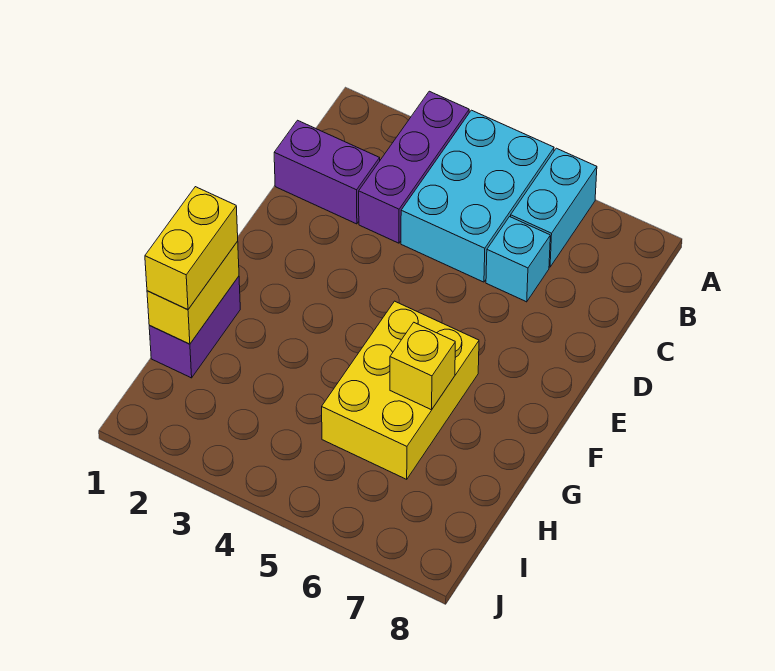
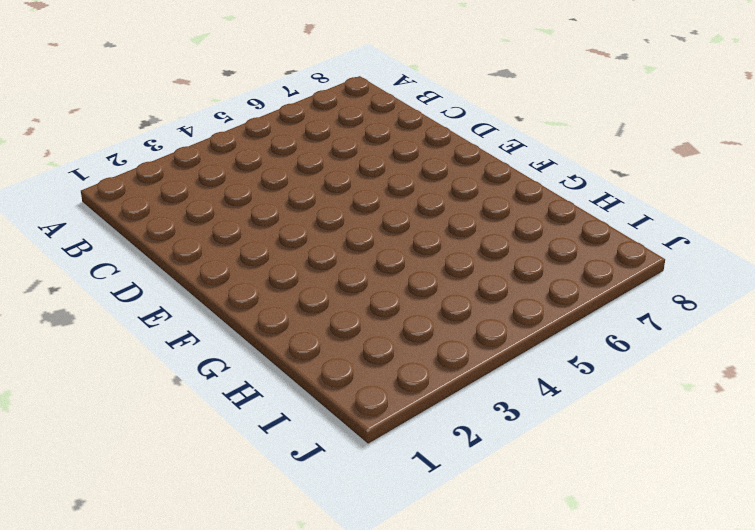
none -> purple 1x3 brick [359,91,469,243]
none -> cyan 2x3 brick [401,110,554,282]

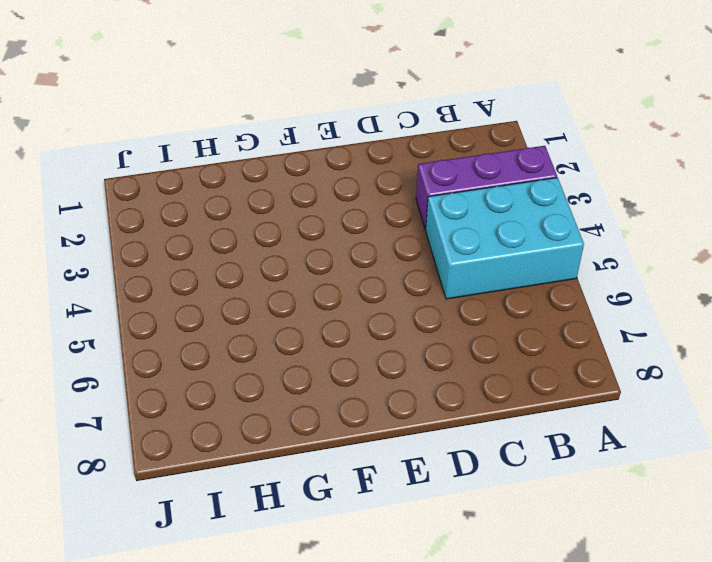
none -> cyan 1x2 brick [511,148,597,267]
none -> purple 1x2 brick [274,120,380,224]

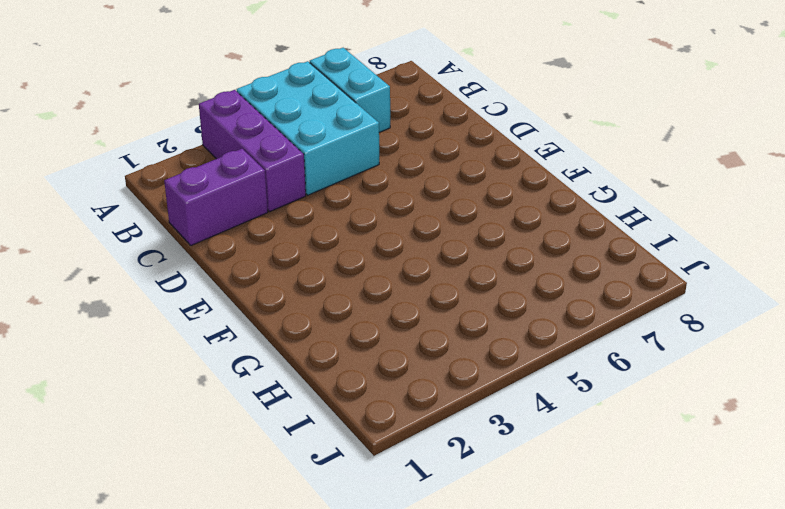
none -> cyan 1x1 brick [486,217,550,302]
none -> yellow 2x3 brick [322,301,479,479]

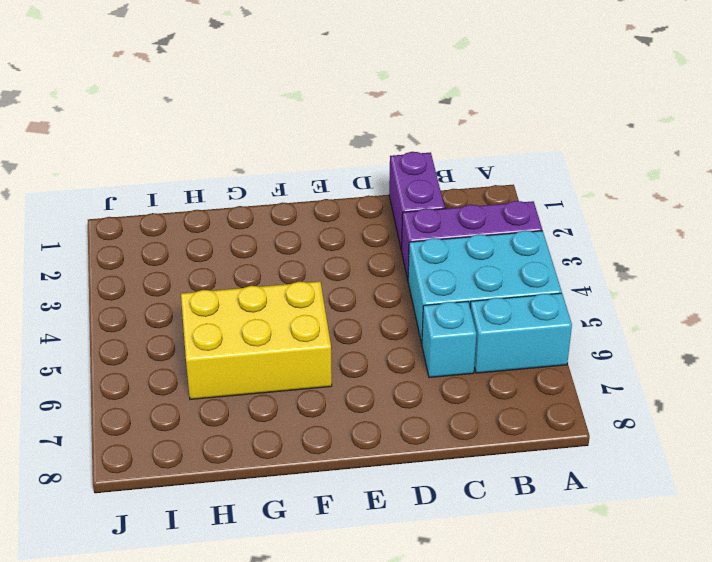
none -> purple 1x2 brick [149,276,240,378]
none -> yellow 1x2 brick [147,241,239,344]

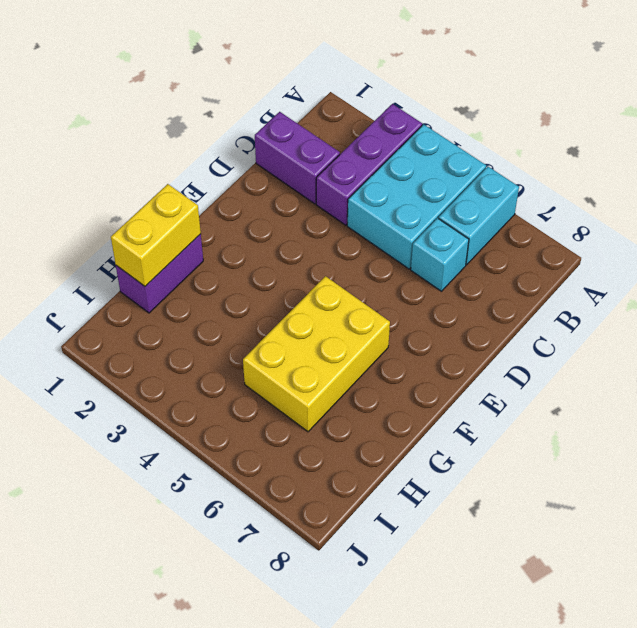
none -> yellow 1x1 brick [390,323,455,410]
none -> yellow 1x2 brick [145,187,238,310]

